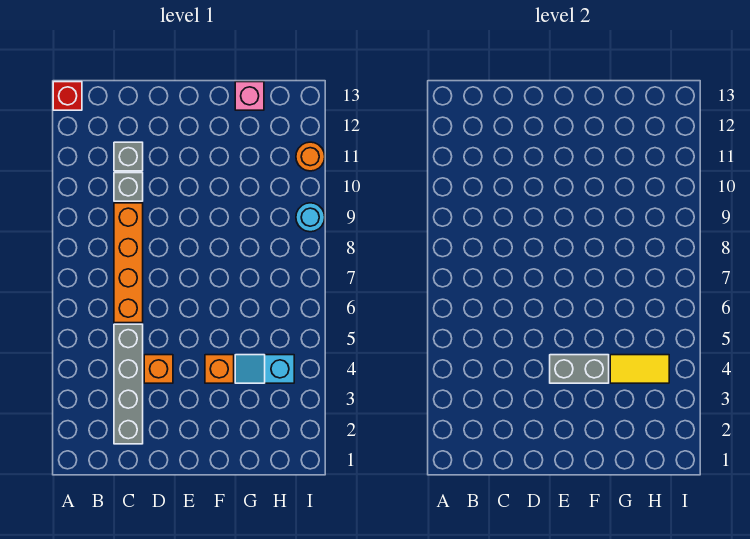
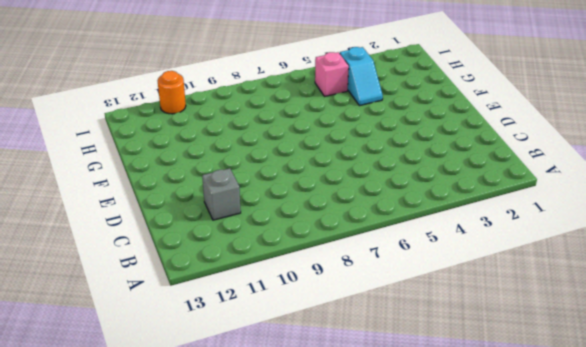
pink 1x1 brick [315,52,349,96] -> pink 1x1 brick moved to [235,82,264,110]
none -> red 1x1 brick [53,82,82,110]
none -> grey 1x4 brick [114,324,143,444]
none -> orange 1x4 brick [114,203,143,323]

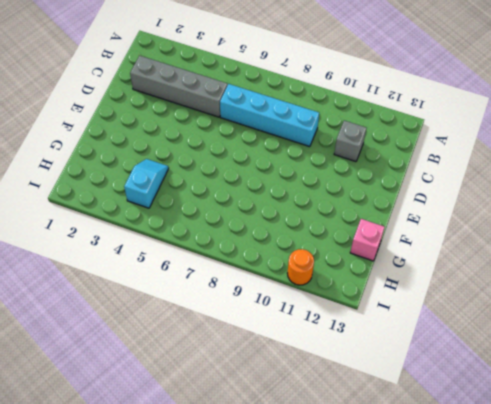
cyan 1x4 brick [220,84,319,147] -> orange 1x4 brick [114,203,143,323]
none -> red 1x1 brick [53,82,82,110]
none -> grey 1x1 brick [114,173,143,201]
none -> orange 1x1 brick [144,355,173,383]

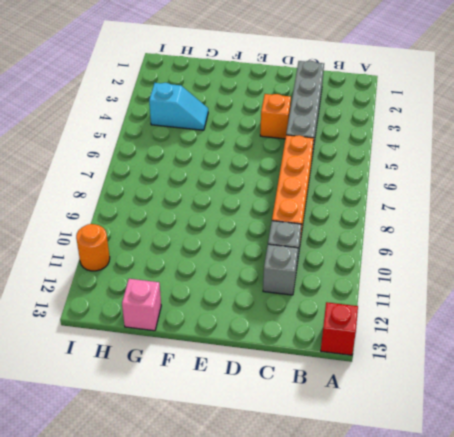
none -> orange 1x1 brick [205,355,234,383]
none -> cyan 1x1 round brick [296,203,325,232]
none -> grey 1x2 brick [550,355,609,383]

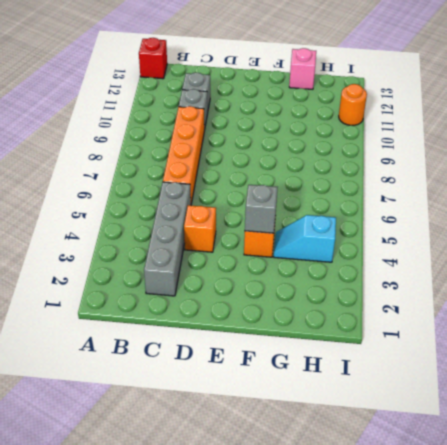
grey 1x1 brick [245,185,278,233] -> grey 1x2 brick [550,355,609,383]
none -> cyan 1x1 round brick [296,203,325,232]
none -> yellow 1x2 tile [610,355,669,383]

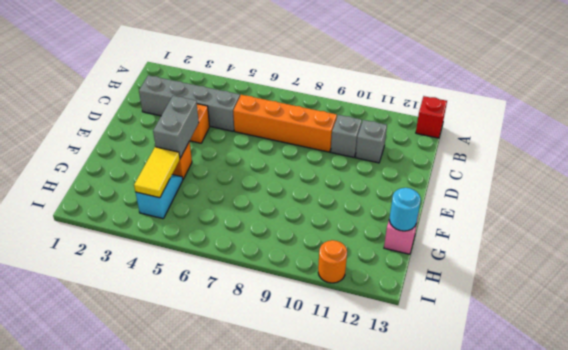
cyan 1x1 round brick [389,188,421,231] -> cyan 1x1 round brick moved to [296,203,325,232]

